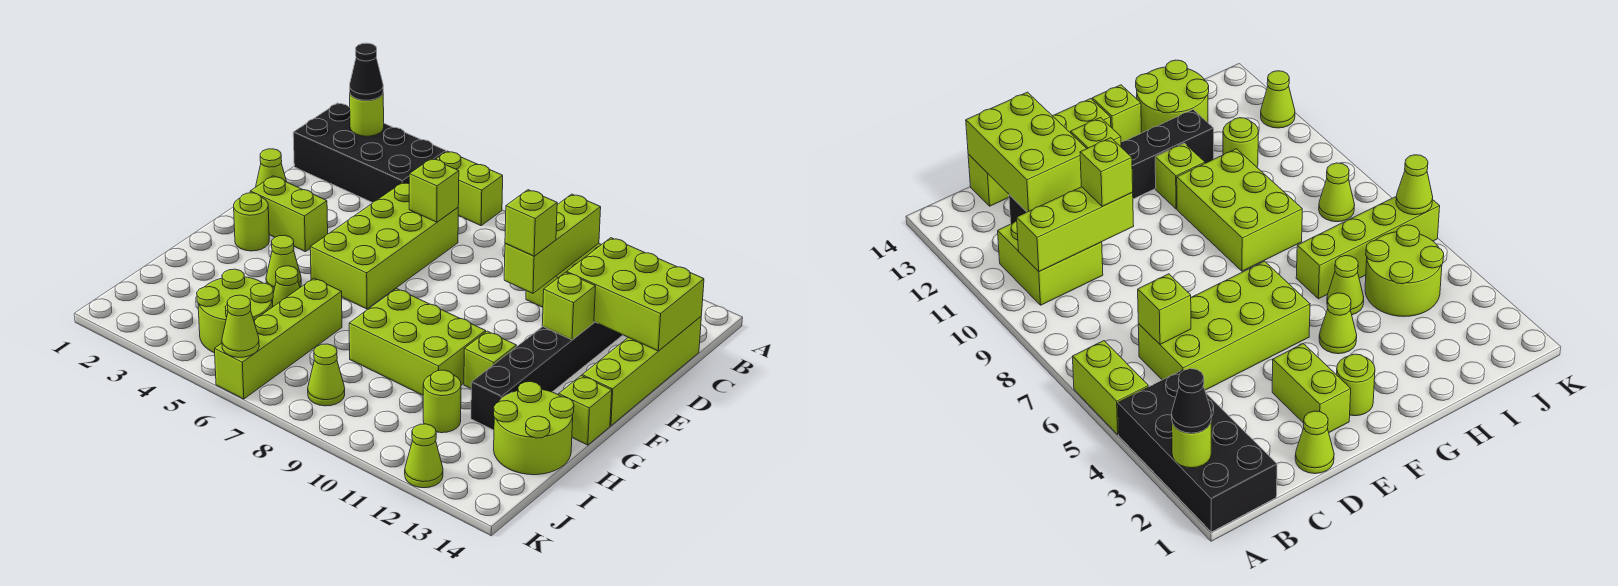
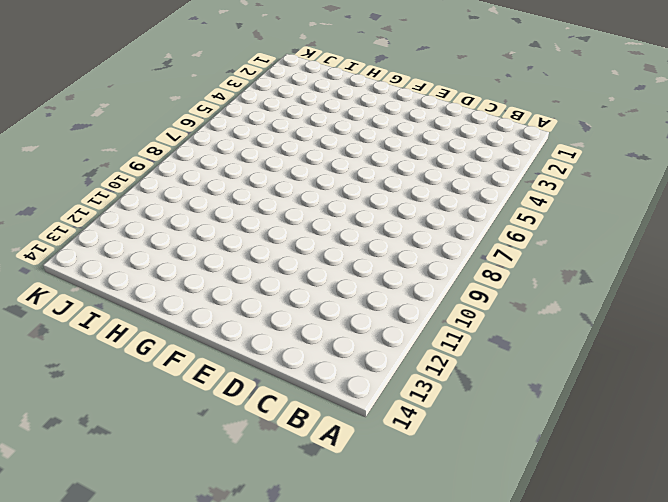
none -> black 2x4 brick [293,103,446,203]
none -> lime 1x2 brick [435,151,503,226]
none -> lime 2x2 brick [998,221,1103,305]

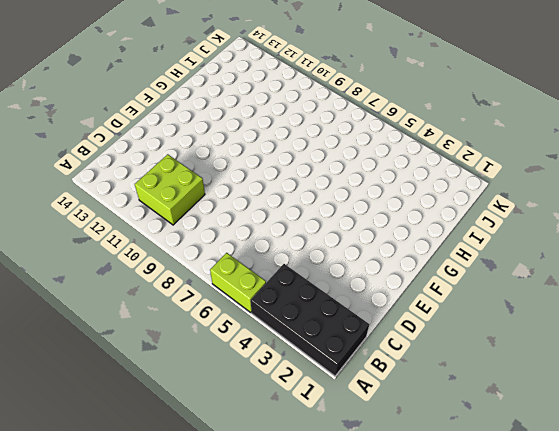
none -> lime 2x4 brick [310,182,458,309]
none -> black 1x6 brick [471,322,622,430]
none -> lime 1x4 brick [582,317,701,426]

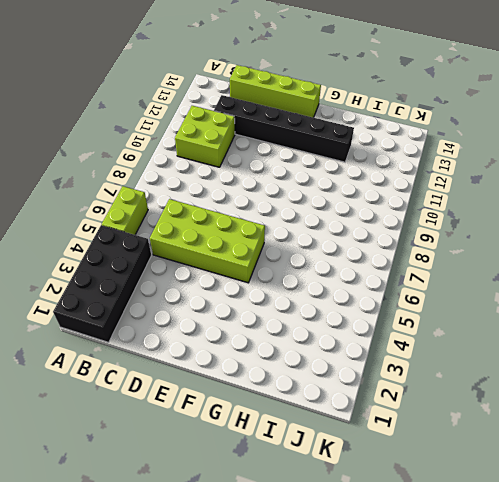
none -> lime 1x1 cone [256,149,287,187]
none -> lime 1x2 brick [250,176,328,252]
none -> lime 1x1 round brick [234,193,269,251]

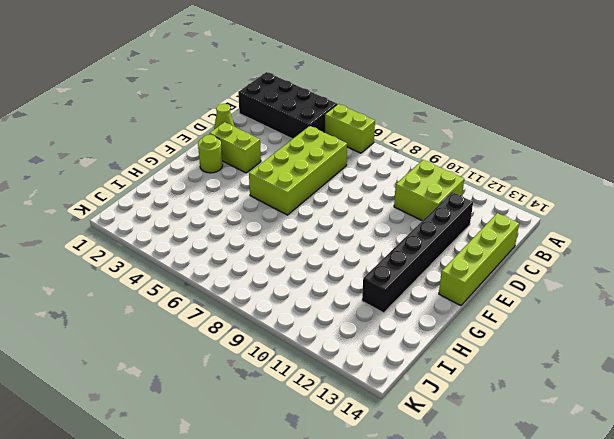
none -> lime 1x1 cone [266,235,301,292]
none -> lime 2x3 brick [349,289,486,395]
none -> lime 1x1 brick [464,331,516,388]

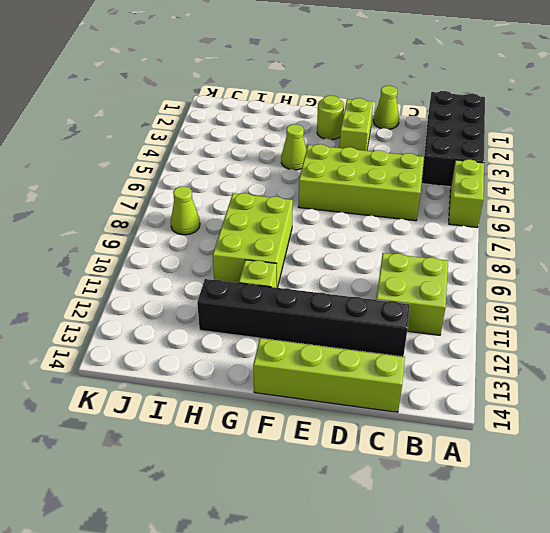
none -> lime 1x1 brick [559,376,612,445]
none -> lime 1x1 cone [273,266,300,307]
none -> lime 1x4 brick [215,278,342,399]

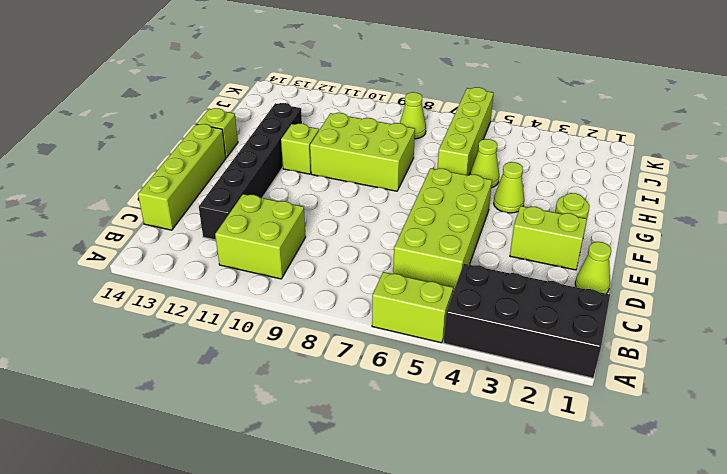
none -> lime 2x2 round brick [494,382,574,475]
none -> lime 2x2 round brick [197,269,273,353]
none -> lime 1x1 round brick [423,370,461,433]

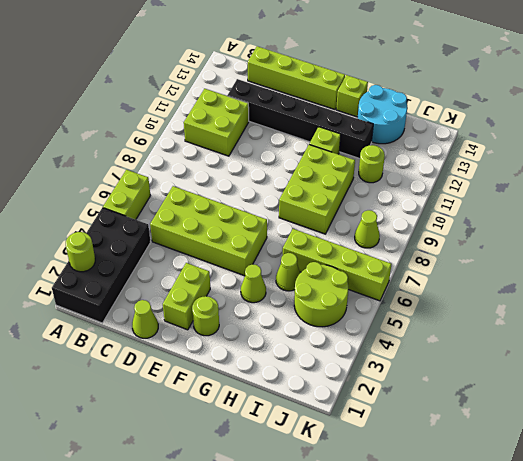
cyan 2x2 round brick [358,85,407,144] -> lime 2x2 round brick [494,382,574,475]
none -> lime 1x1 cone [405,424,443,488]
none -> lime 1x3 brick [504,194,601,293]
none -> lime 1x1 brick [409,159,459,222]

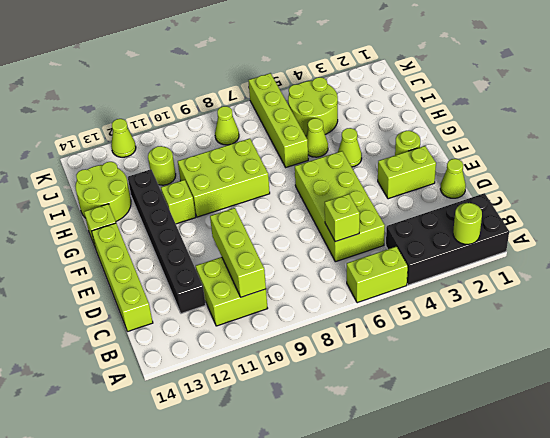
none -> lime 2x3 brick [567,238,704,351]
none -> lime 1x1 brick [542,272,596,340]
none -> lime 1x1 cone [222,295,259,357]

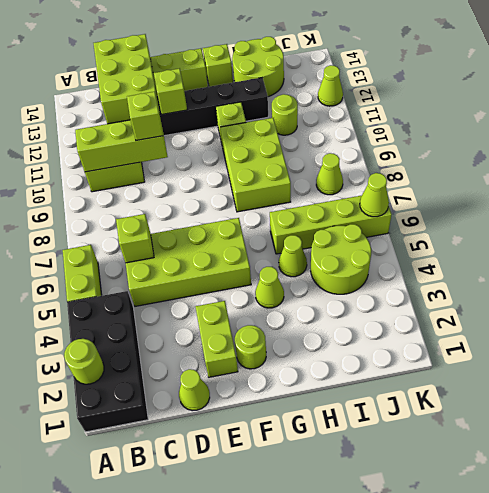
none -> black 1x1 cone [350,43,383,100]

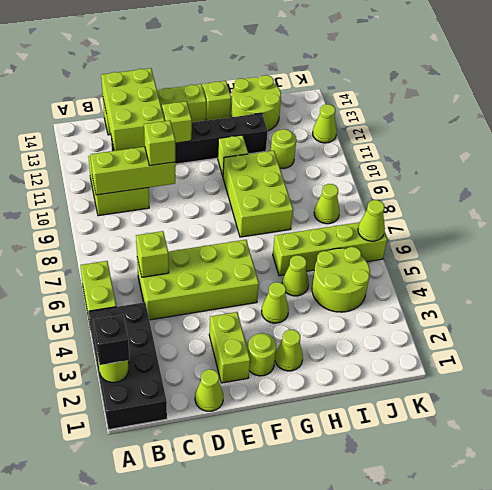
black 1x1 brick [93,315,129,365] -> black 1x1 cone [350,43,383,100]
lime 1x1 cone [275,329,303,371] -> none

